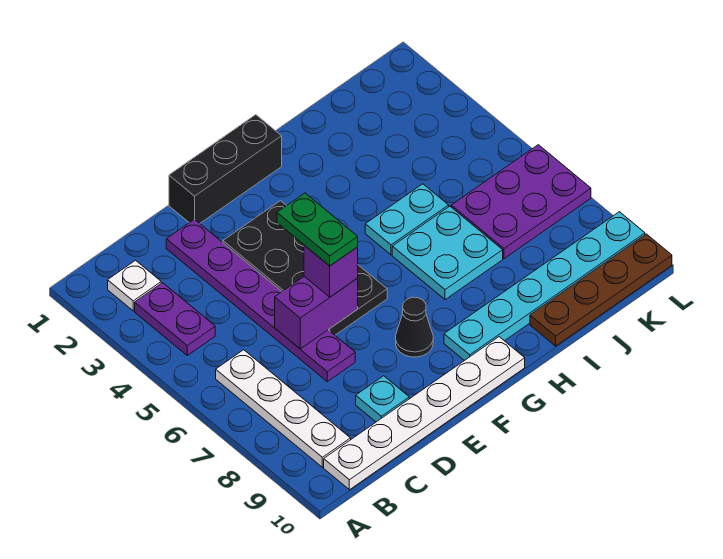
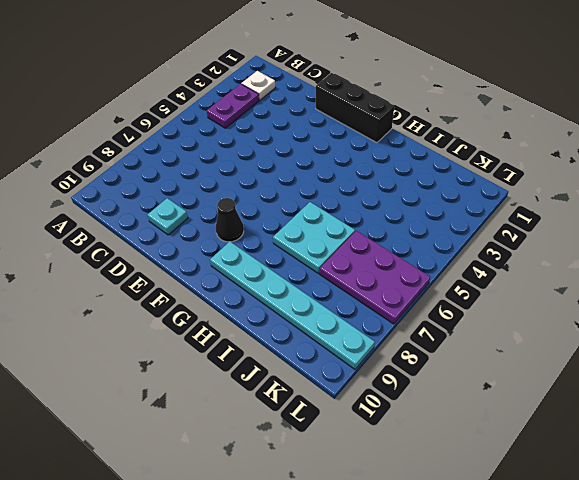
none -> white 1x4 plate [216,350,351,467]
none -> white 1x6 plate [324,337,525,490]
none -> purple 1x6 plate [166,219,355,382]

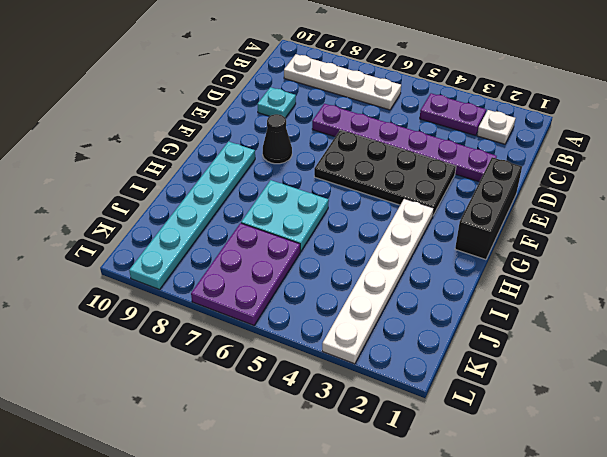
white 1x6 plate [322,199,434,364] -> white 1x6 plate moved to [324,337,525,490]
none -> cyan 1x2 plate [365,184,449,255]
none -> brown 1x4 plate [530,234,672,346]
none -> purple 1x2 brick [275,276,358,349]

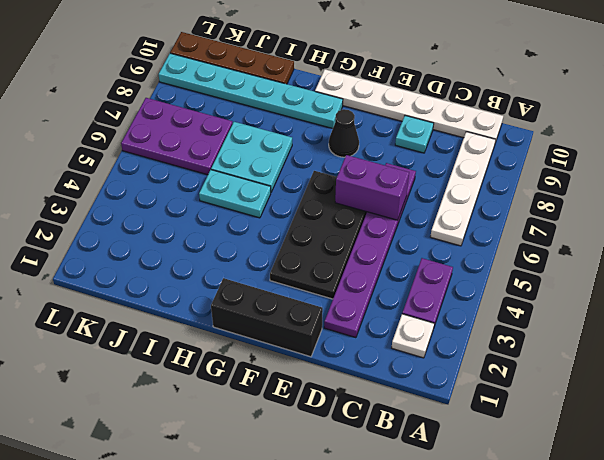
none -> purple 1x1 brick [304,245,358,297]
none -> green 1x2 plate [277,193,358,266]

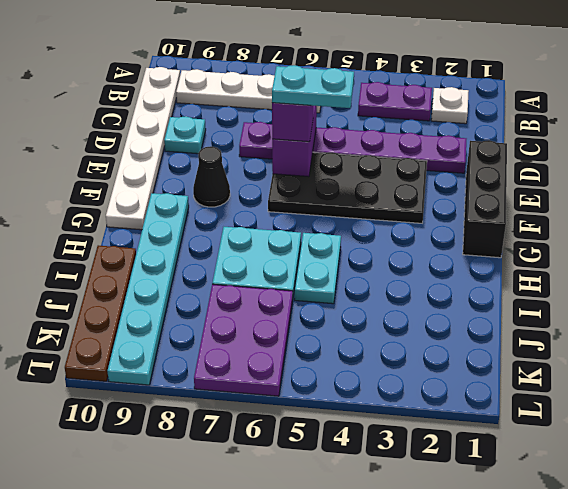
cyan 1x2 plate [272,65,354,108] -> green 1x2 plate [277,193,358,266]

